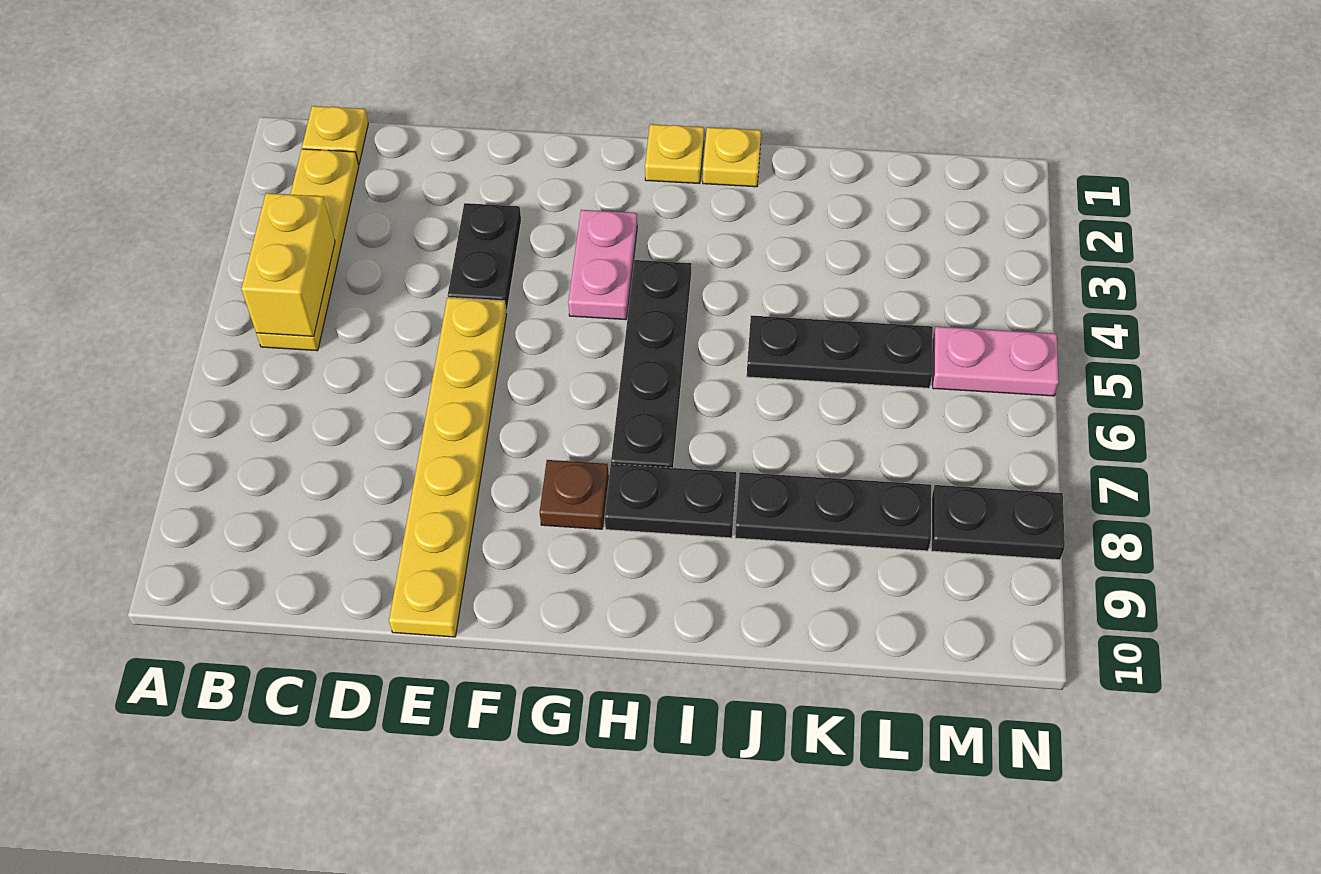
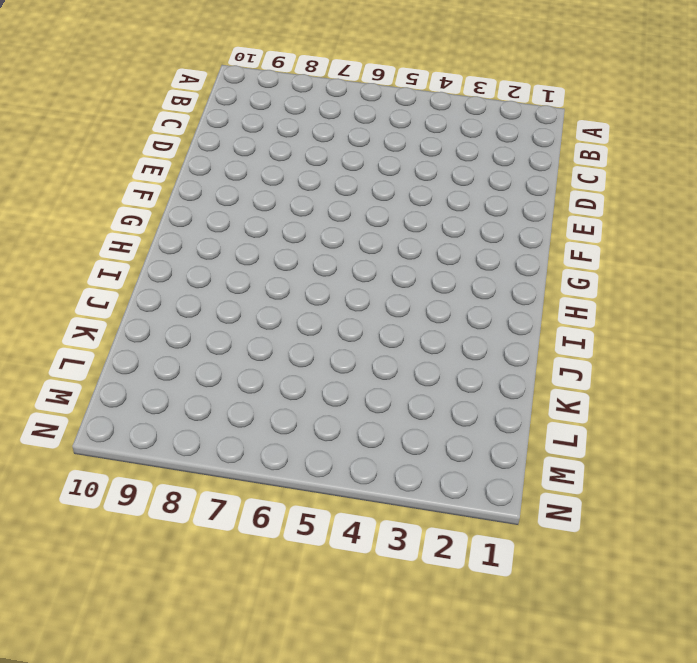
none -> yellow 1x1 plate [302,106,368,164]
none -> yellow 1x4 plate [256,149,359,351]
none -> black 1x2 plate [448,203,521,312]

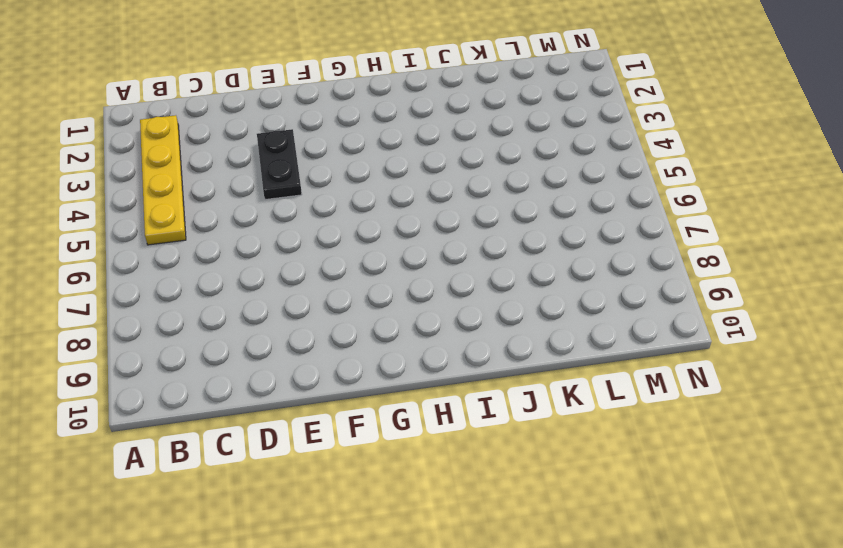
none -> yellow 1x1 plate [302,106,368,164]
none -> yellow 1x6 plate [389,297,506,637]
none -> pink 1x2 plate [568,210,637,320]

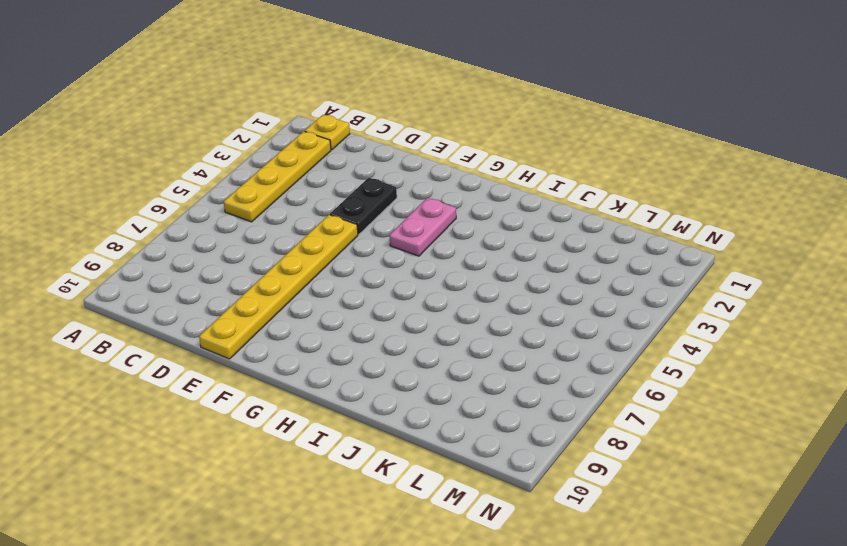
none -> brown 1x1 plate [540,460,609,529]
none -> yellow 1x1 plate [645,124,704,184]
none -> black 1x4 plate [611,260,691,468]

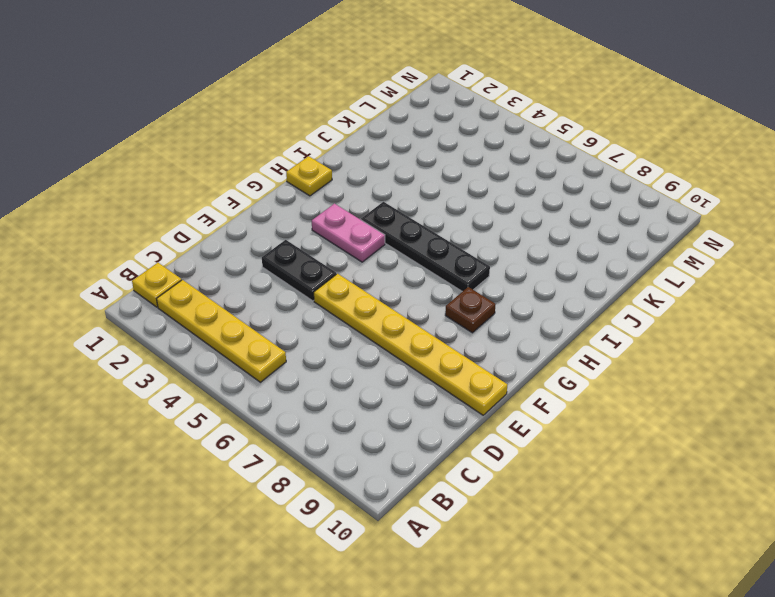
none -> black 1x2 plate [605,464,736,538]
none -> yellow 1x1 plate [703,127,761,187]
none -> black 1x3 plate [747,316,933,388]

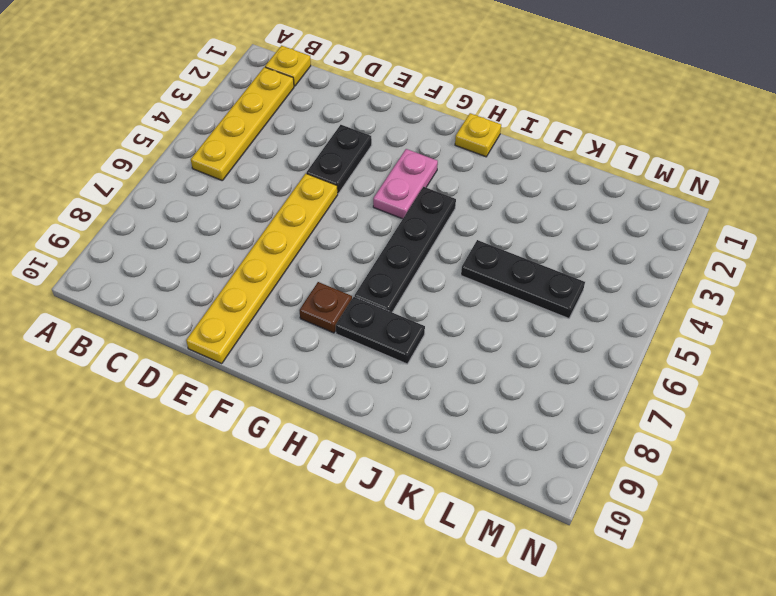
none -> yellow 1x1 plate [703,127,761,187]
none -> black 1x3 plate [735,472,931,551]
none -> pink 1x2 plate [933,327,1059,396]

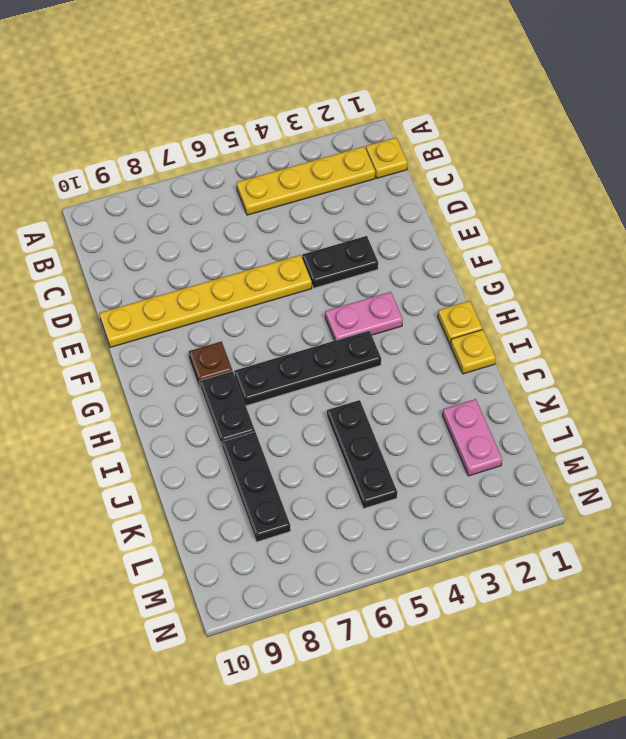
pink 1x2 plate [443,399,502,476] -> pink 1x2 plate moved to [933,327,1059,396]
none -> black 1x2 plate [931,485,1065,560]
none -> yellow 1x2 brick [241,193,335,336]

